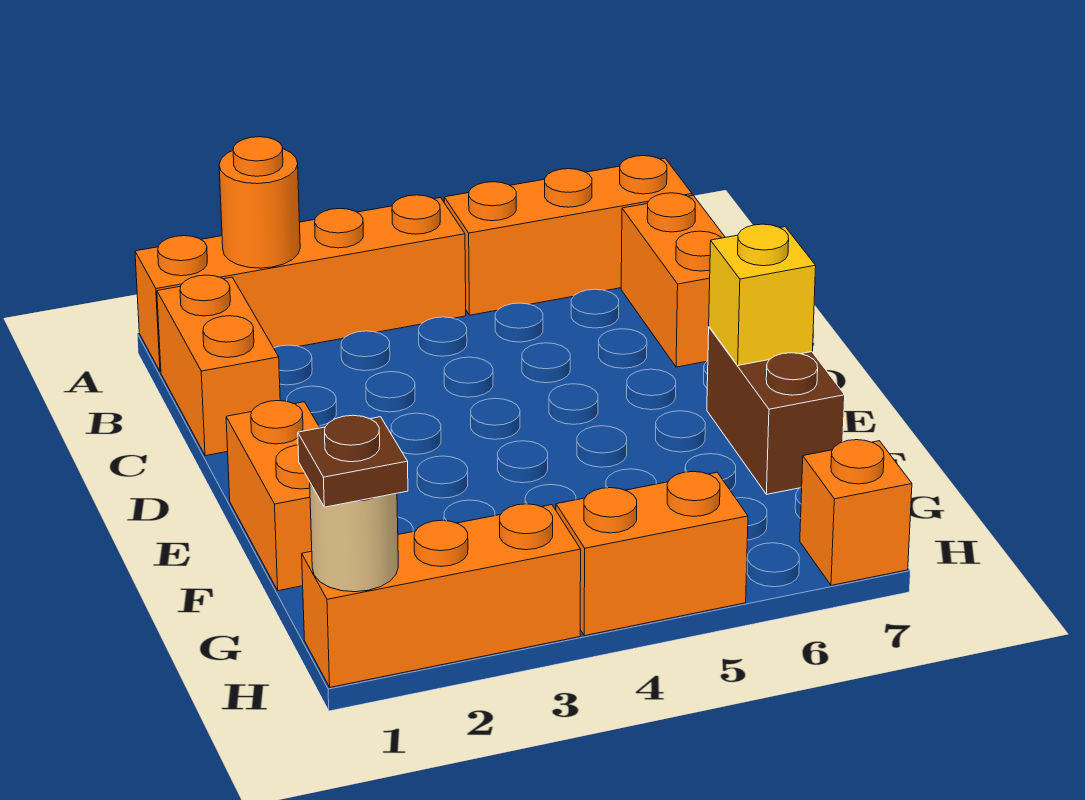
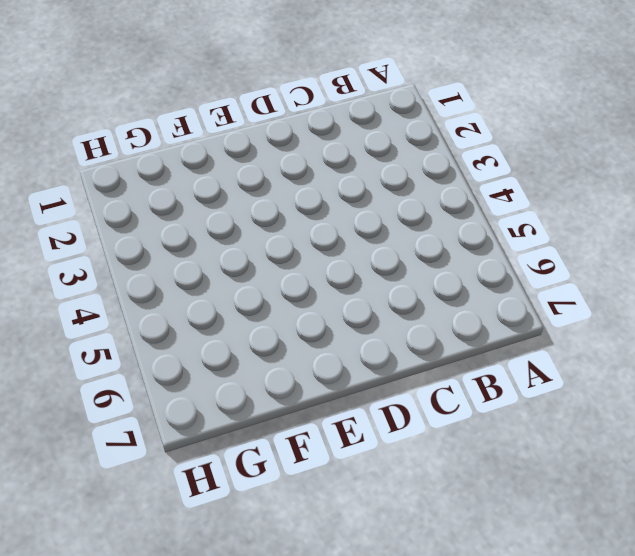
none -> orange 1x4 brick [135,195,466,372]
none -> orange 1x3 brick [444,156,692,315]
none -> orange 1x2 brick [157,275,280,456]

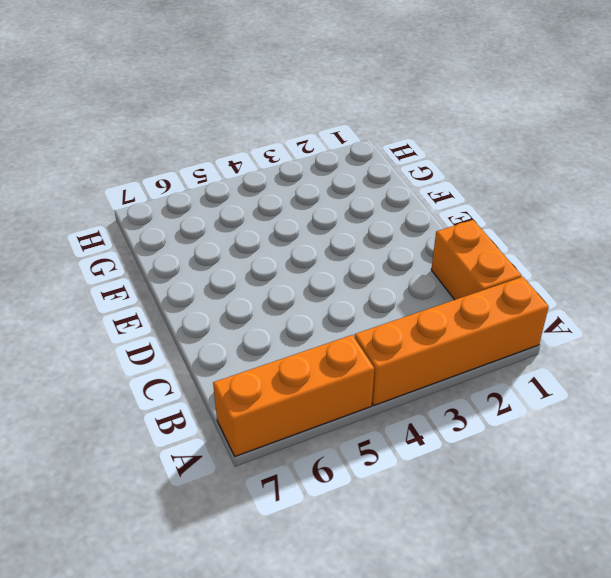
none -> orange 1x2 brick [621,193,725,367]
none -> orange 1x2 brick [226,401,320,591]
none -> brown 1x2 brick [707,327,845,494]

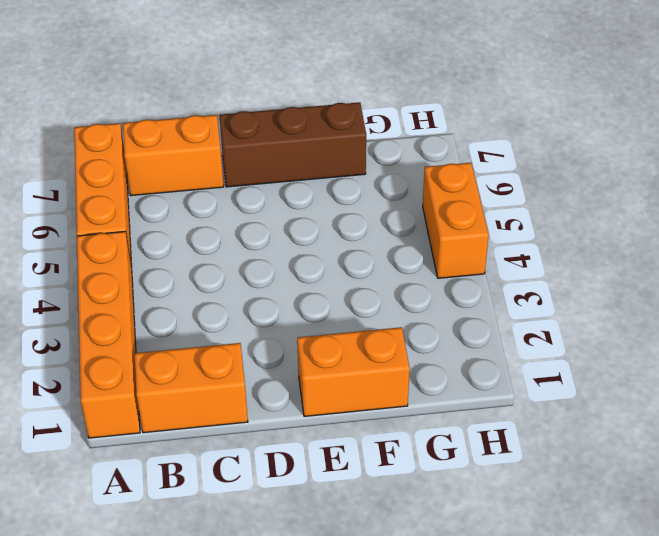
brown 1x3 brick [219,102,366,187] -> brown 1x2 brick [707,327,845,494]
none -> orange 1x3 brick [302,504,581,687]
none -> orange 1x1 brick [800,440,912,585]
none -> orange 1x1 round brick [219,137,300,268]

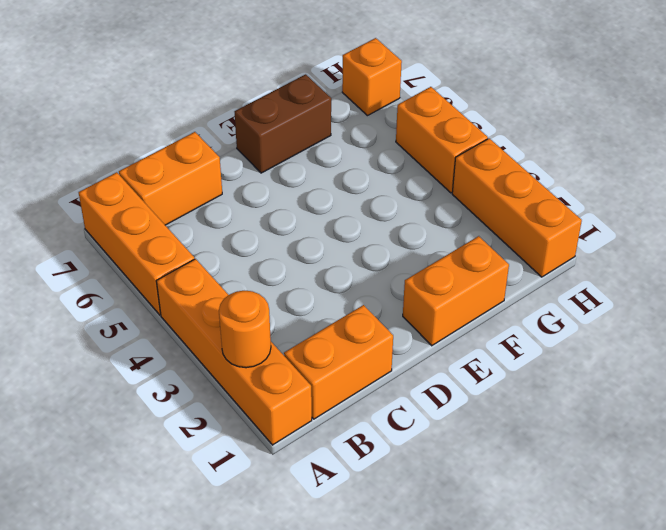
none -> yellow 1x1 brick [709,224,816,365]
none -> tan 1x1 round brick [310,483,398,592]
none -> brown 1x1 plate [298,415,408,507]

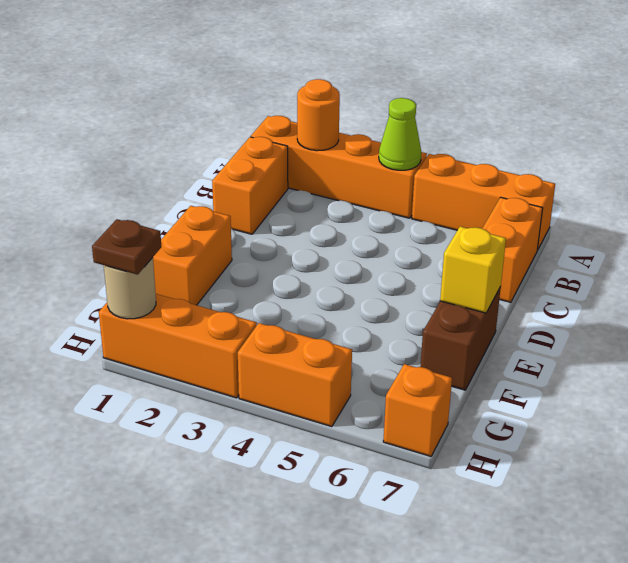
lime 1x1 cone [379,98,421,170] -> none

